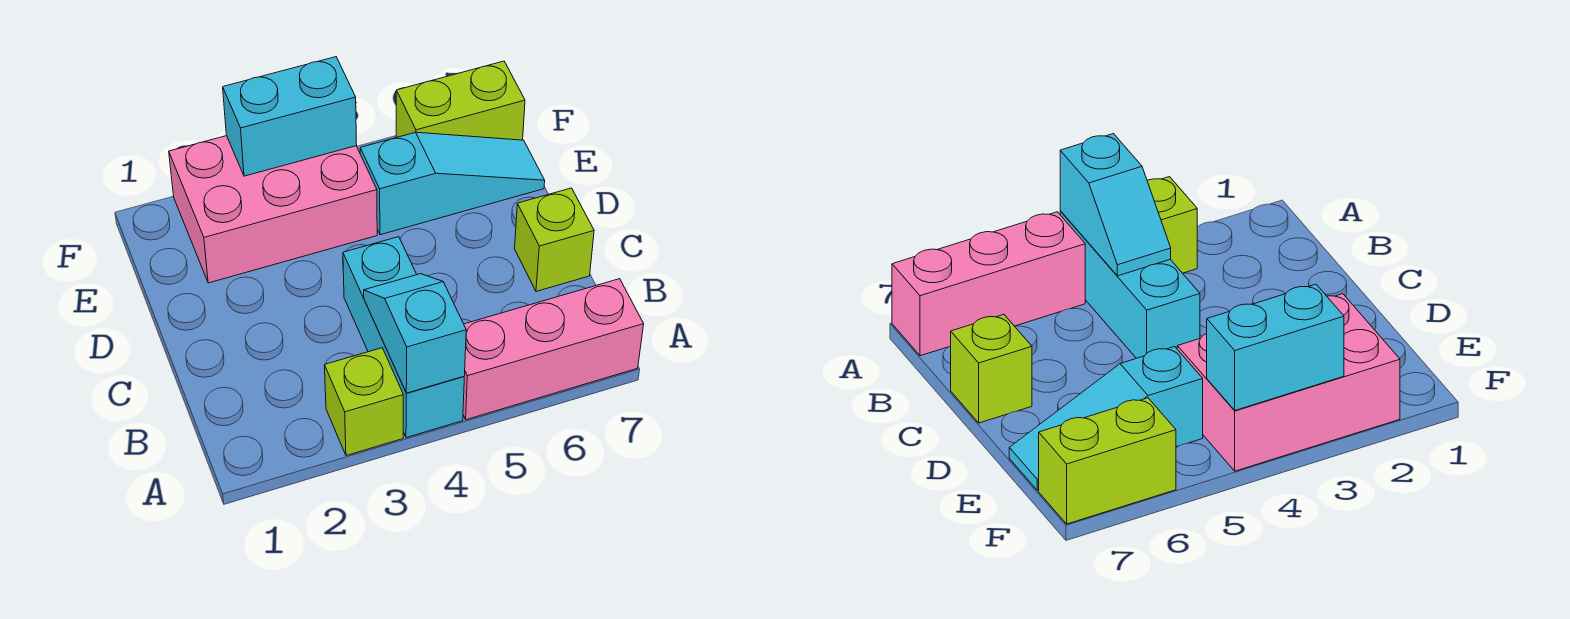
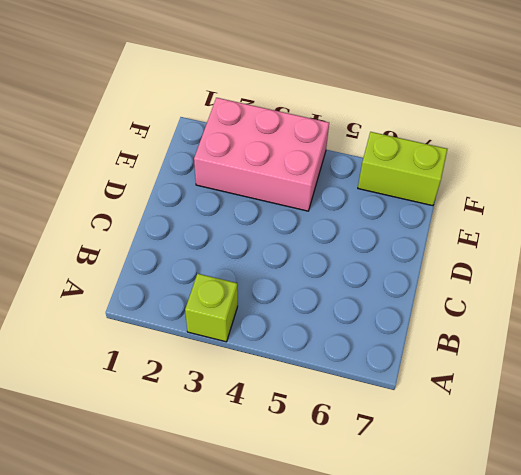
none -> cyan 1x3 brick [343,237,464,438]
none -> pink 1x3 brick [463,279,644,420]

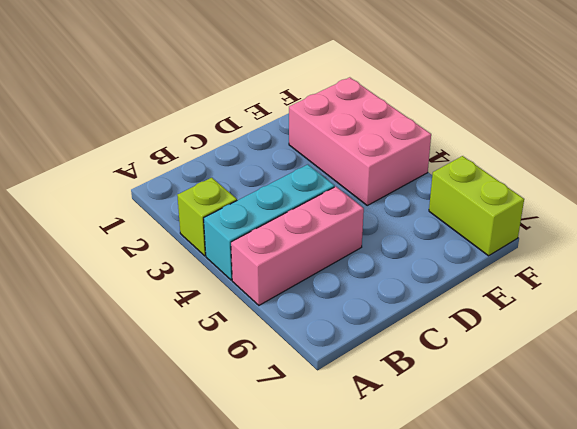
pink 1x3 brick [231,187,364,305] -> pink 1x3 brick turned to [463,279,644,420]
none -> lime 1x1 brick [515,188,594,291]
none -> cyan 1x3 slope [360,132,545,235]

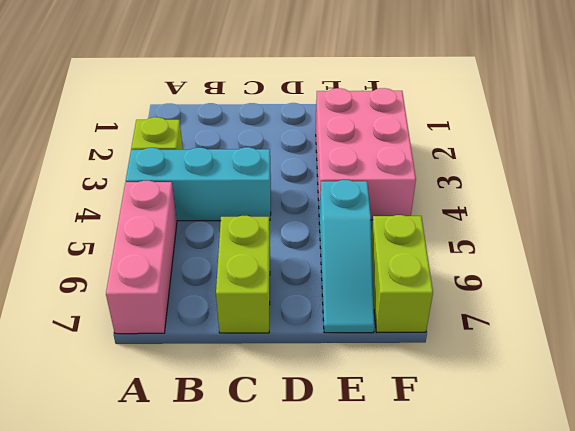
lime 1x2 brick [216,216,270,333] -> lime 1x1 brick [515,188,594,291]
none -> cyan 1x2 slope [364,274,466,393]
none -> cyan 1x2 brick [223,57,357,176]

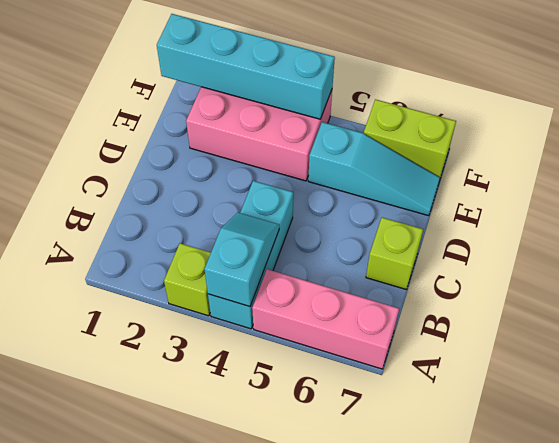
cyan 1x4 brick [157,14,335,119] -> cyan 1x2 brick [223,57,357,176]

